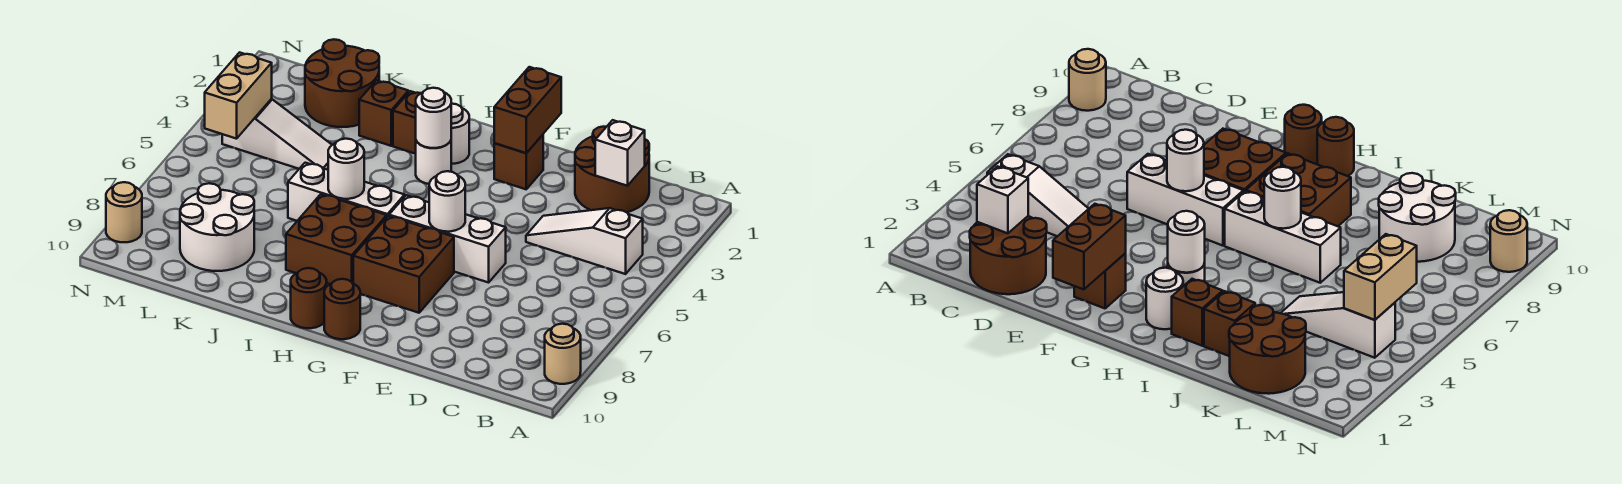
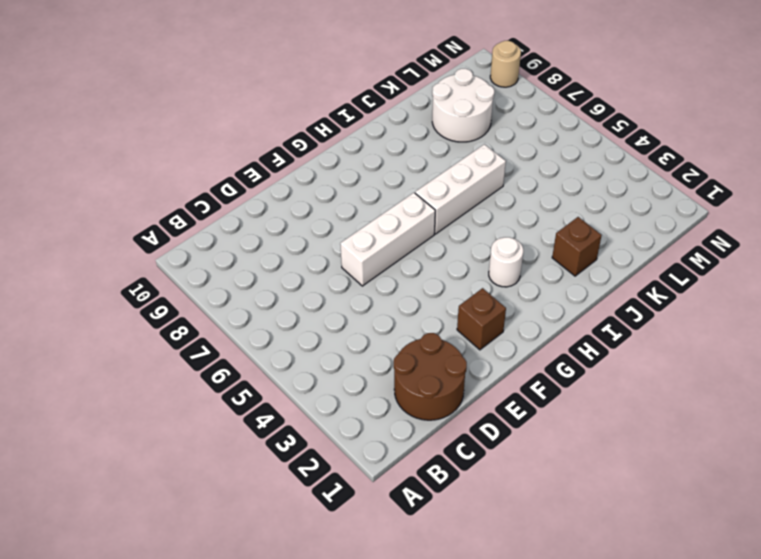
none -> tan 1x1 round brick [545,324,581,384]
none -> white 1x3 slope [526,208,643,274]
none -> brown 2x2 brick [353,216,454,313]

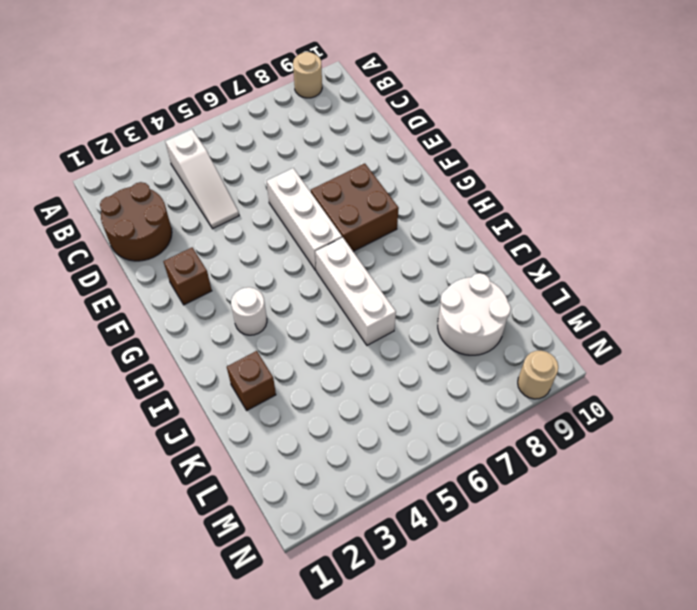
none -> brown 1x1 round brick [324,279,360,339]
none -> white 1x1 round brick [451,104,469,164]
none -> brown 2x2 brick [286,194,387,284]

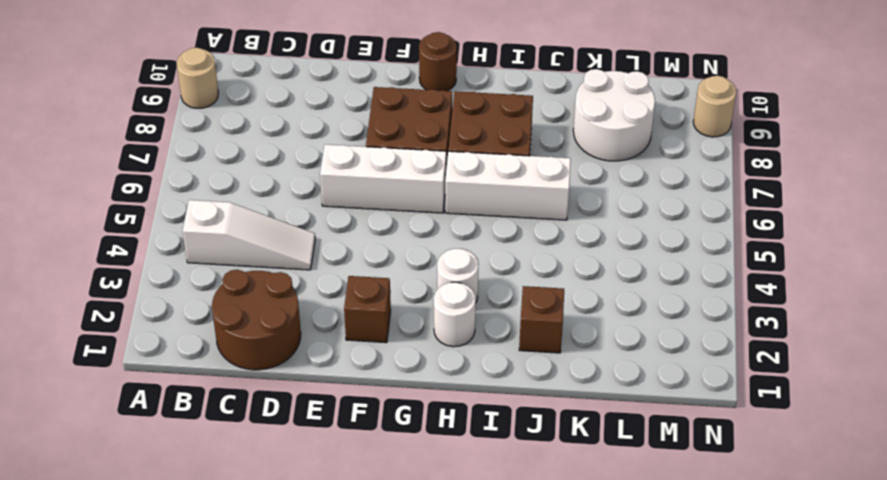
none -> brown 1x1 round brick [291,268,327,328]
none -> brown 1x1 brick [393,91,420,154]
none -> brown 2x2 round brick [305,39,379,127]

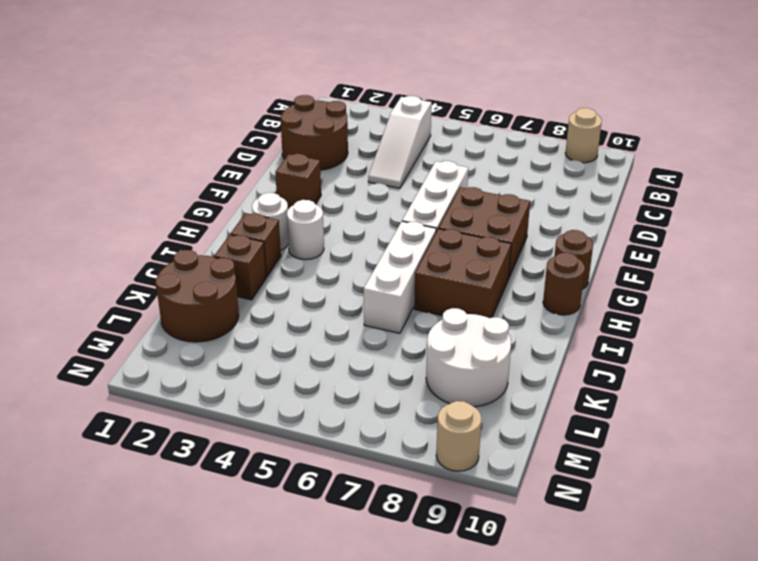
none -> white 1x3 slope [222,99,332,170]
none -> white 1x1 brick [595,120,645,186]
none -> brown 1x2 brick [494,67,561,153]

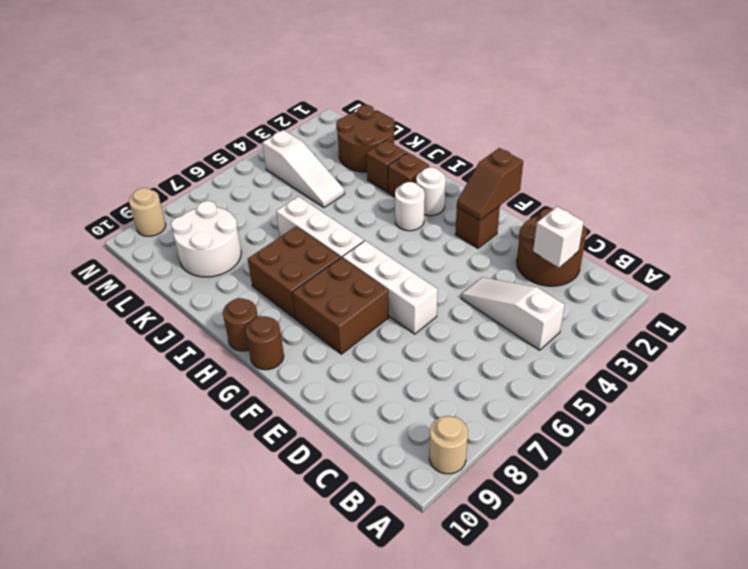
brown 1x2 slope [457,148,523,220] -> brown 1x2 brick [494,67,561,153]
none -> white 1x1 round brick [429,171,465,232]
none -> white 1x1 round brick [416,88,451,148]
none -> white 1x1 round brick [328,139,364,199]

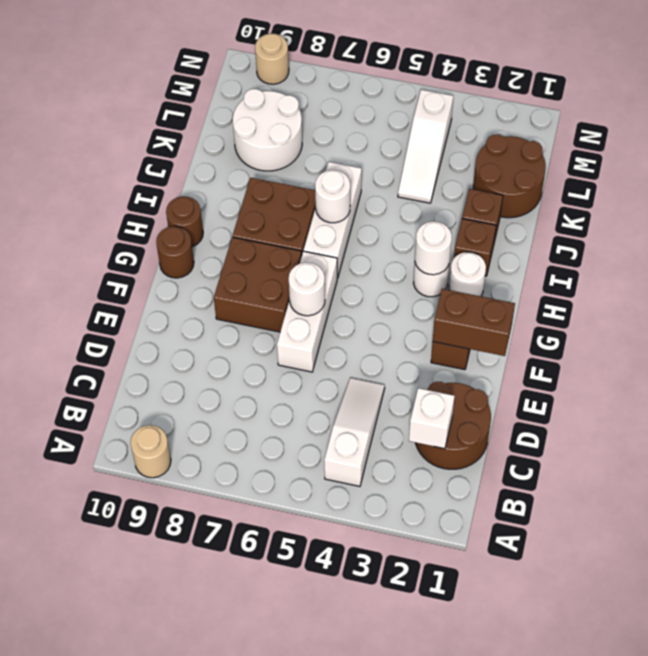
none -> tan 1x2 brick [205,52,272,139]

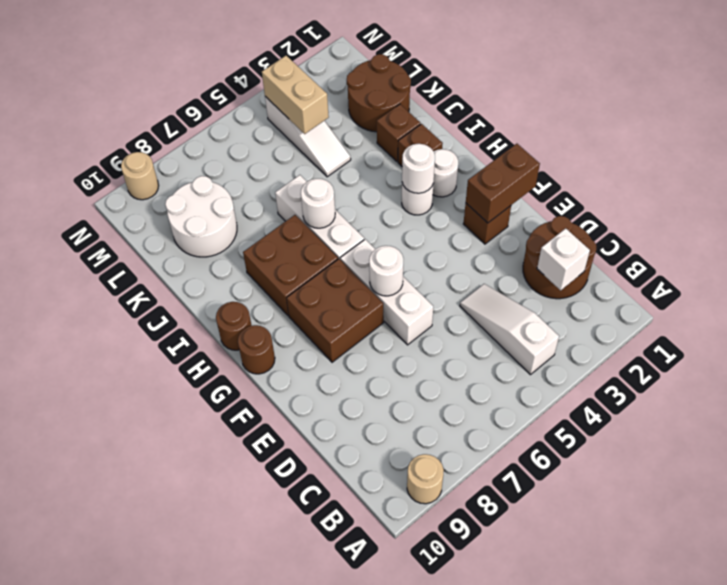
tan 1x2 brick [262,56,329,134] -> tan 1x2 brick turned to [205,52,272,139]

